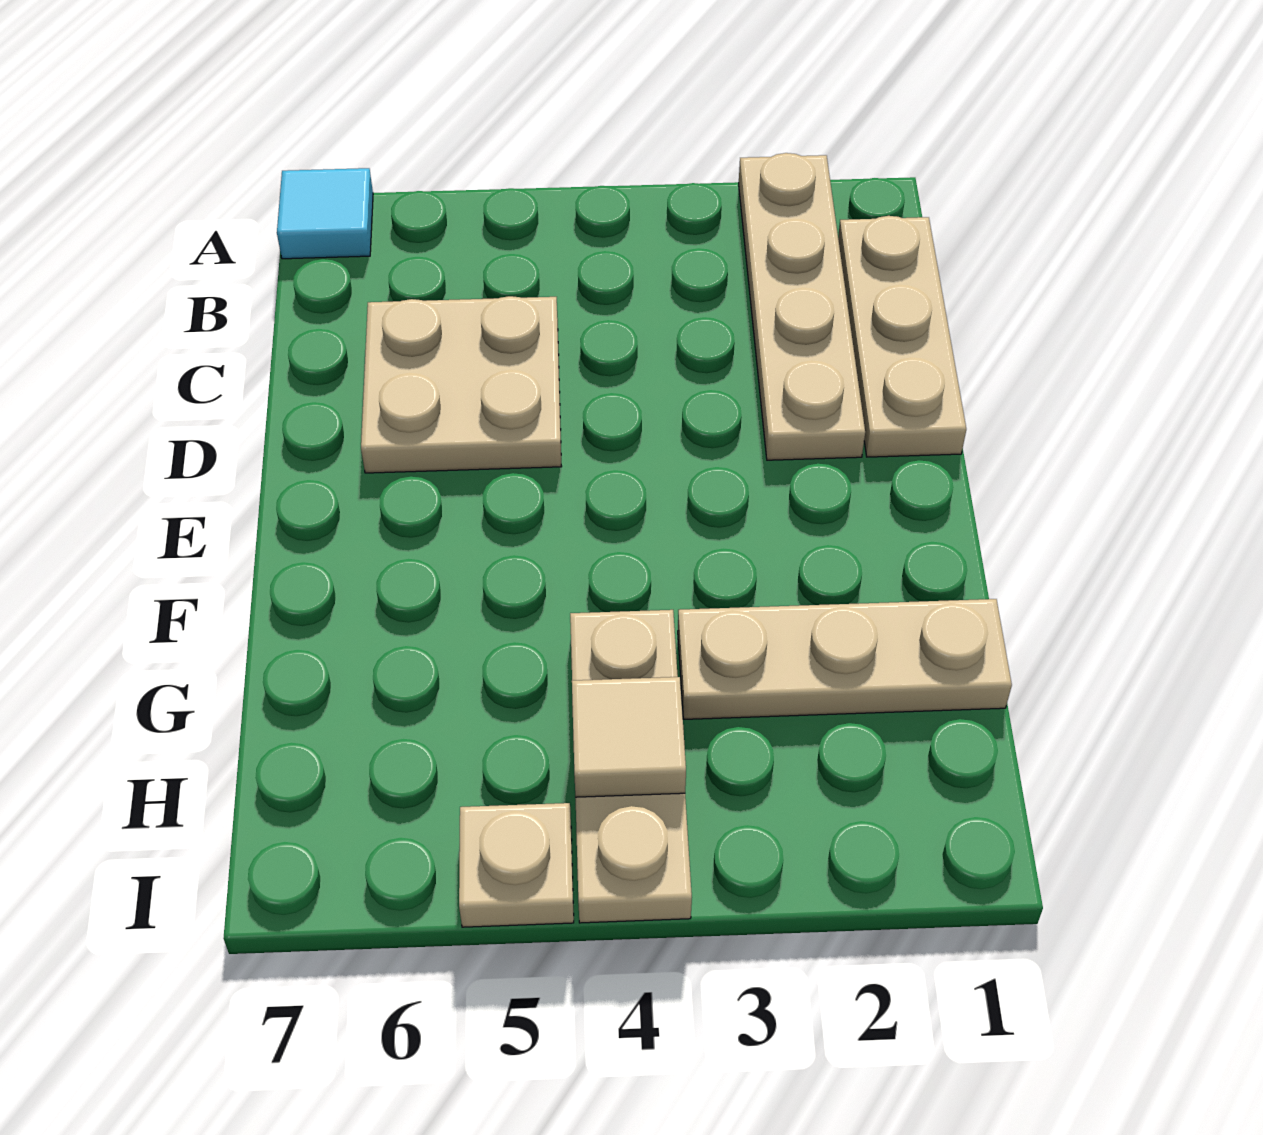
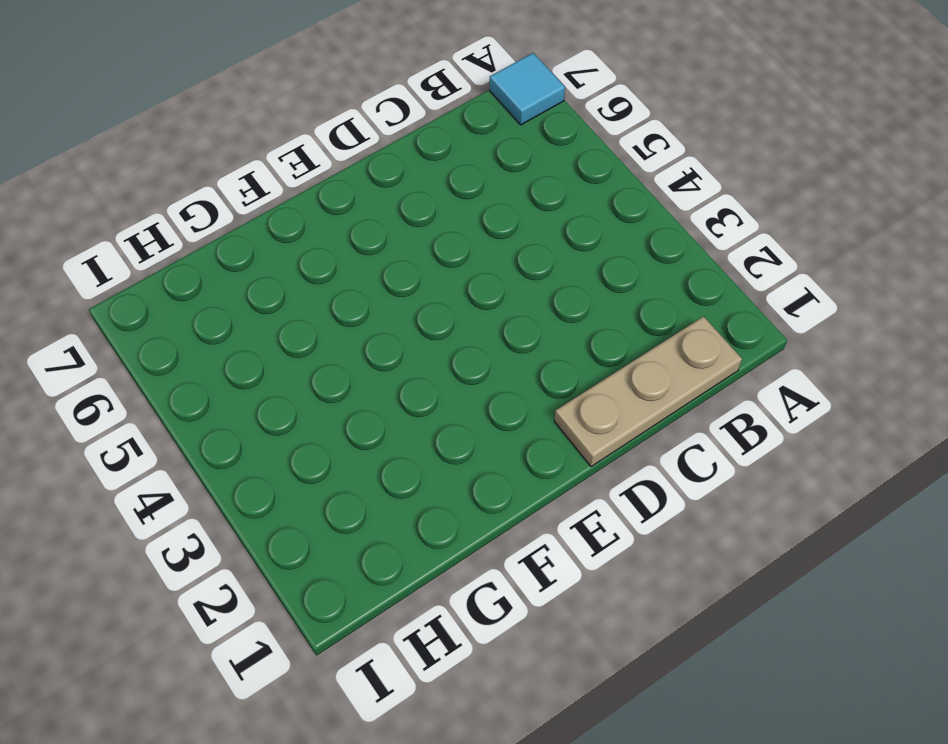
none -> tan 1x4 plate [739,153,865,460]
none -> tan 2x2 plate [361,296,562,473]

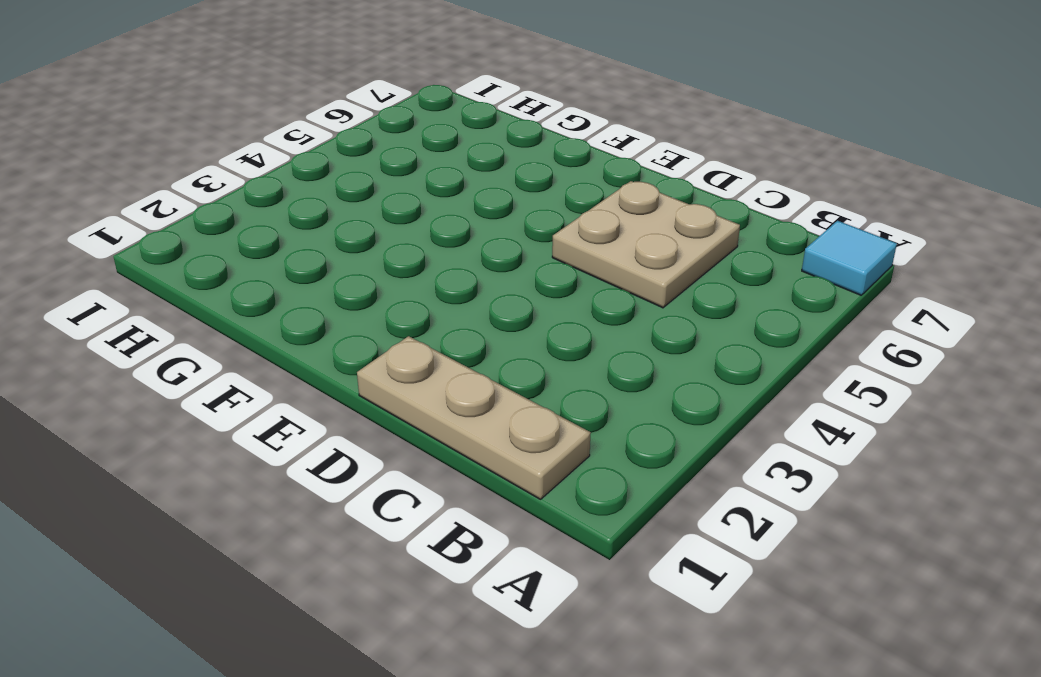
none -> tan 1x4 plate [739,153,865,460]
none -> tan 1x3 plate [678,599,1012,719]

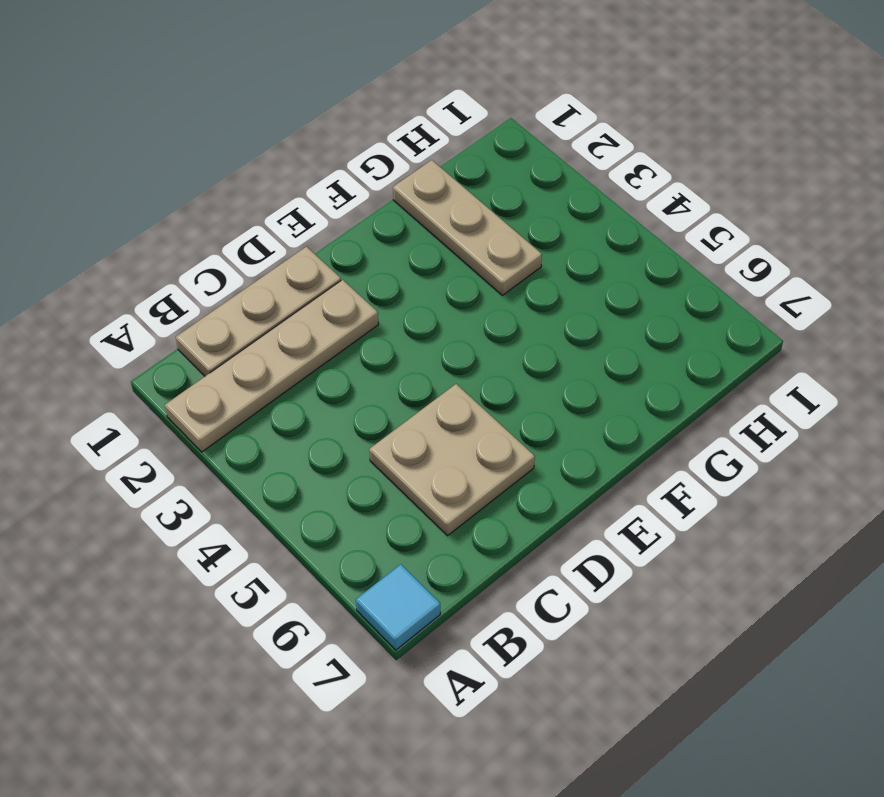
none -> tan 1x3 plate [570,610,692,923]
none -> tan 1x1 plate [459,803,574,927]

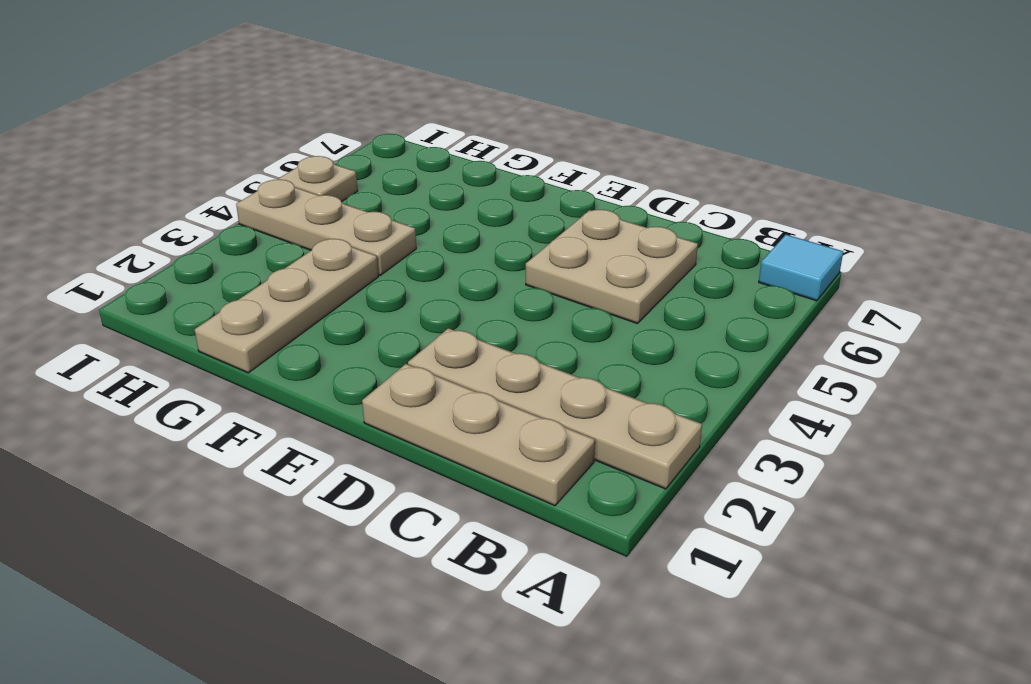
none -> tan 1x1 tile [572,677,686,797]

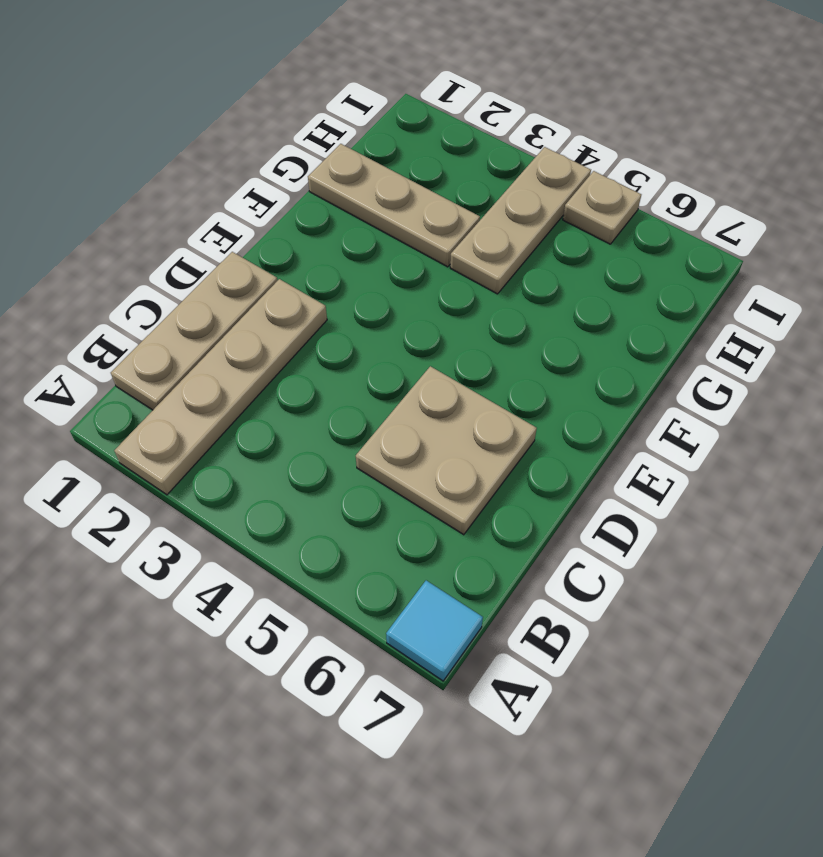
none -> tan 1x1 tile [572,677,686,797]

